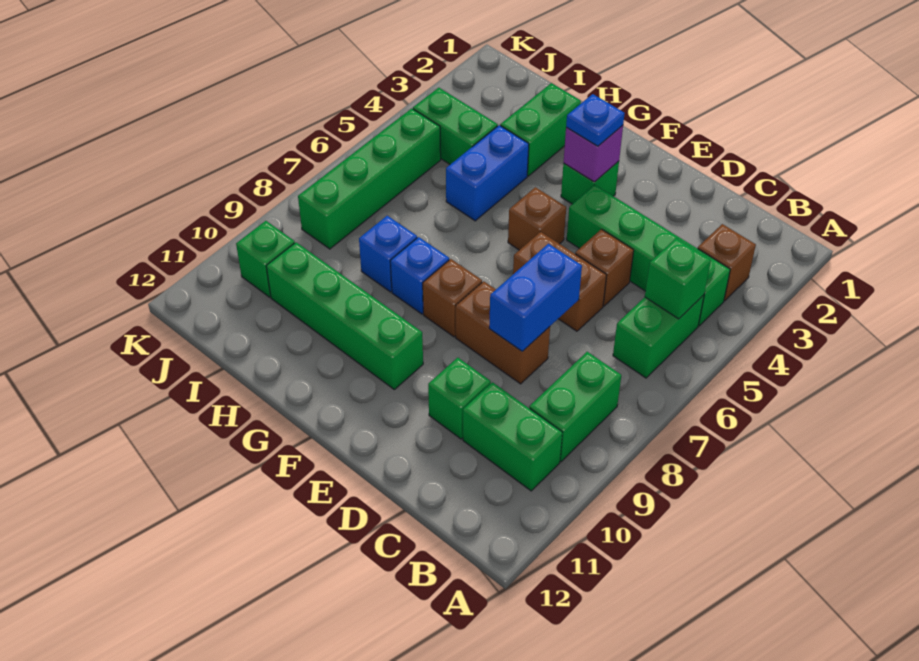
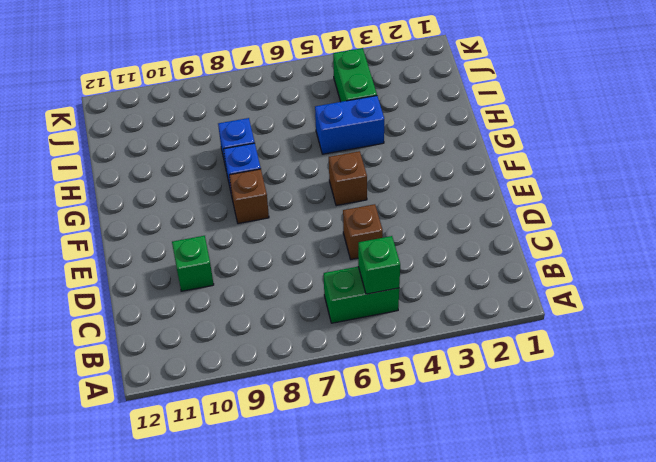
none -> brown 1x1 brick [698,224,756,301]
none -> green 1x4 brick [567,185,730,326]
none -> green 1x2 brick [529,352,621,462]

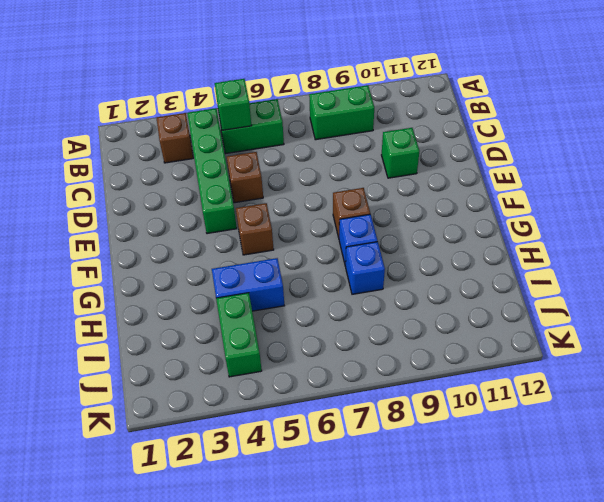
none -> green 1x2 brick [463,382,562,491]
none -> brown 1x2 brick [513,232,607,331]
none -> brown 1x2 brick [456,281,550,384]

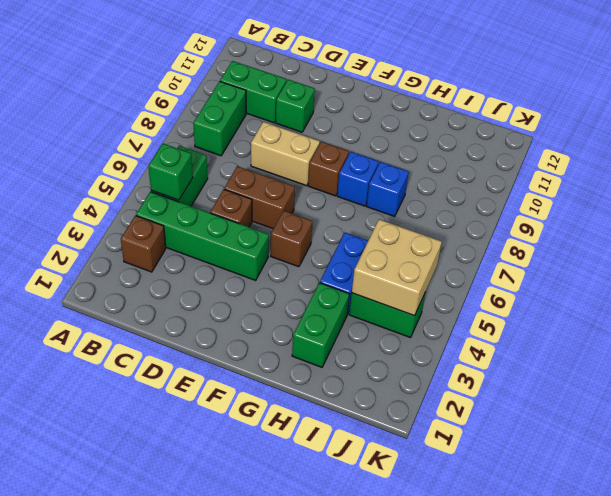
tan 1x2 brick [251,122,320,186] -> brown 1x2 brick [456,281,550,384]
tan 2x2 brick [352,219,442,316] -> none
none -> green 1x1 brick [561,161,619,204]
none -> green 1x4 brick [266,242,423,389]
none -> green 1x4 brick [298,108,441,249]

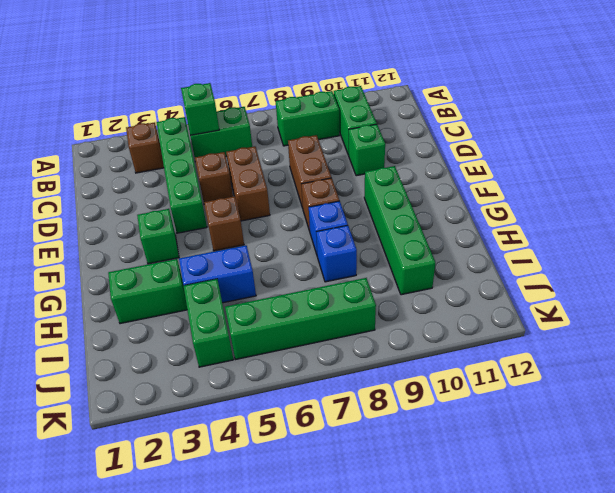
none -> green 1x1 brick [236,221,295,297]
none -> blue 1x2 brick [489,244,582,351]
none -> purple 1x1 brick [563,125,623,182]

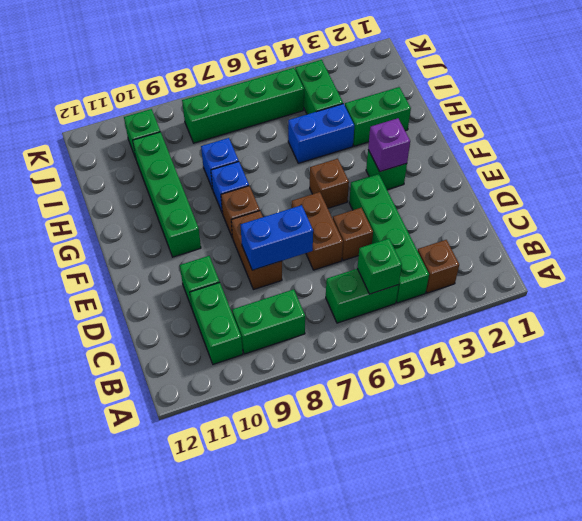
none -> blue 1x1 plate [566,94,625,146]

